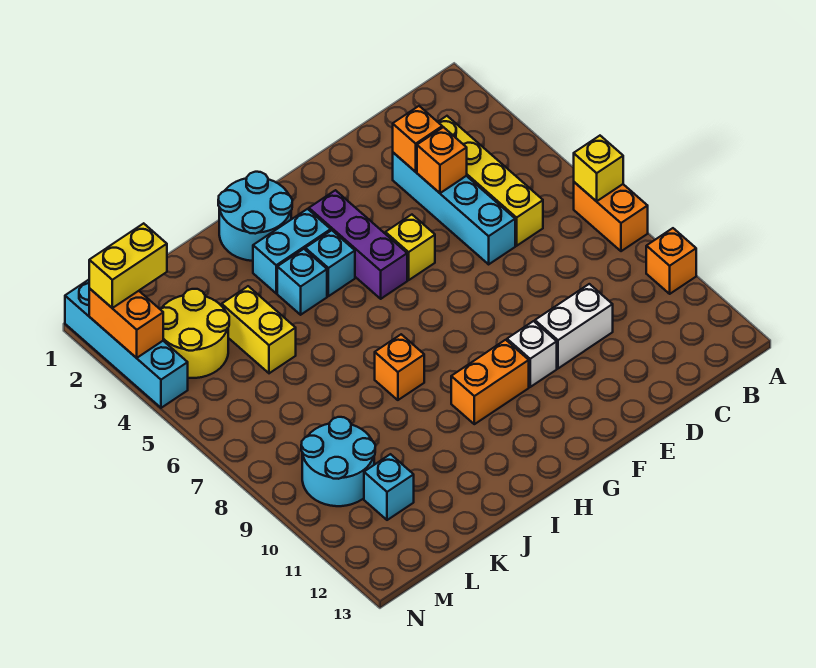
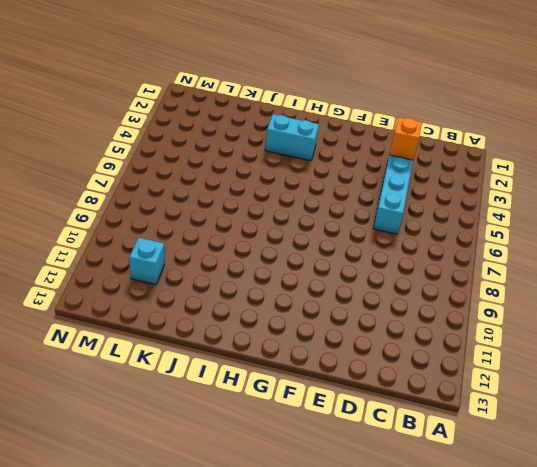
none -> orange 1x2 brick [574,182,648,251]
none -> orange 1x1 brick [646,228,696,294]
none -> yellow 1x4 brick [438,116,543,246]

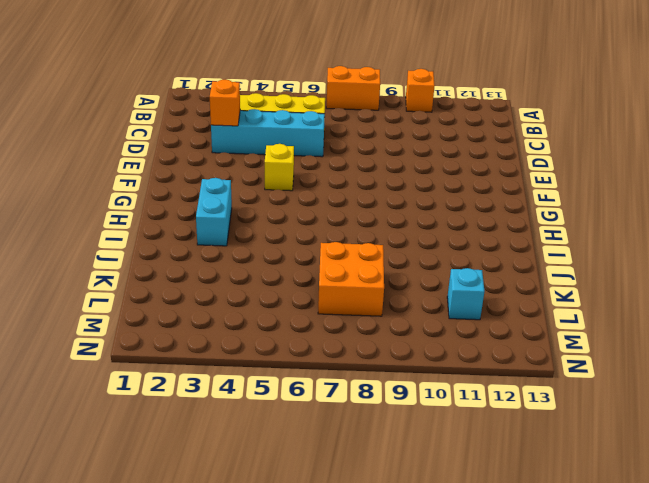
orange 2x2 brick [318,242,384,316] -> none
none -> white 1x2 brick [535,284,613,368]
none -> white 1x1 brick [507,321,557,387]
none -> purple 1x3 brick [309,190,407,299]

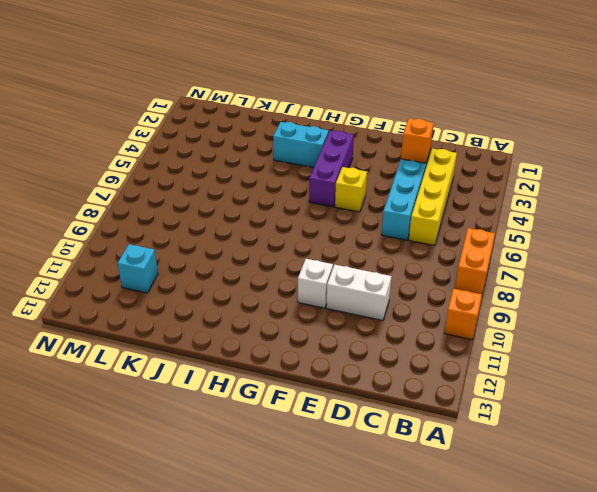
none -> orange 1x2 brick [451,340,529,424]
none -> cyan 2x2 round brick [218,172,292,261]
none -> cyan 1x1 brick [305,230,355,296]

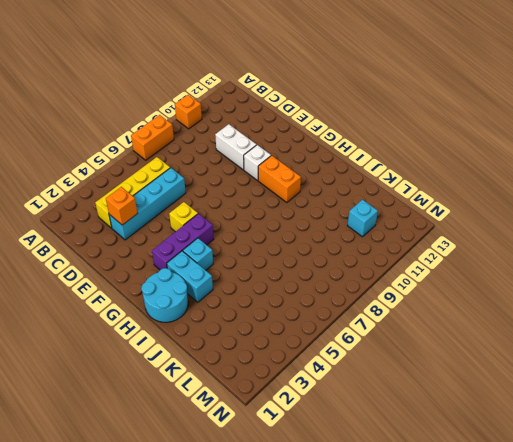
none -> cyan 1x1 brick [277,249,327,315]
none -> orange 1x1 brick [375,334,424,400]
none -> yellow 1x2 brick [222,286,296,373]

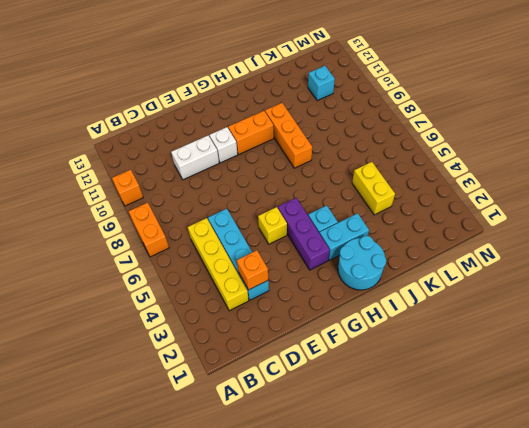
orange 1x3 brick [265,103,312,168] -> orange 1x1 brick [375,334,424,400]
none -> cyan 1x1 brick [277,249,327,315]
none -> yellow 2x2 round brick [160,289,229,378]
none -> cyan 2x2 round brick [301,417,375,506]

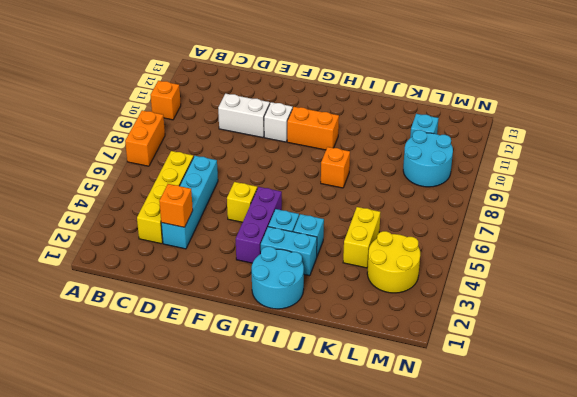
none -> cyan 1x4 brick [65,280,188,408]
none -> yellow 1x1 brick [574,136,623,201]
none -> orange 1x1 brick [417,127,467,193]

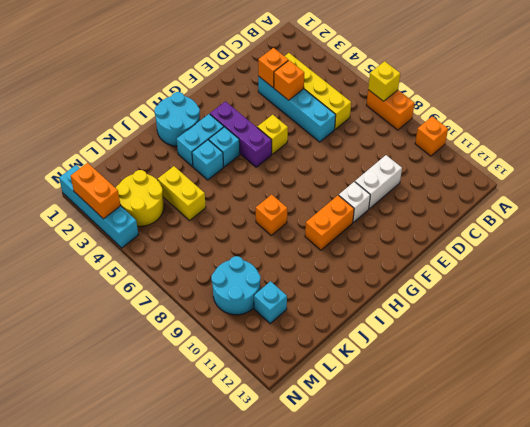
none -> yellow 1x2 brick [89,223,167,308]

